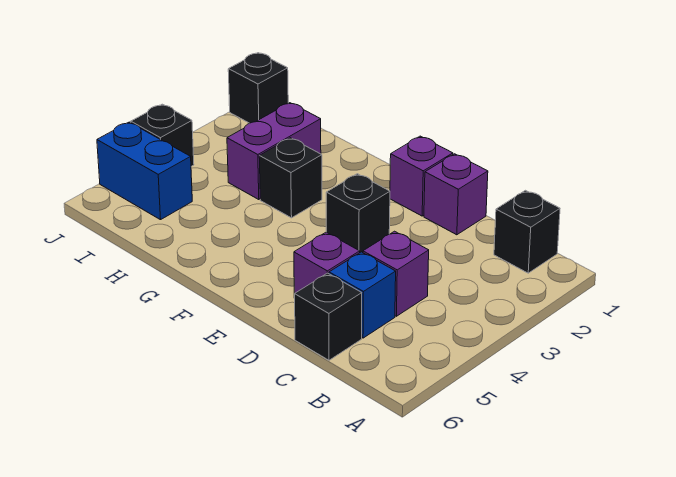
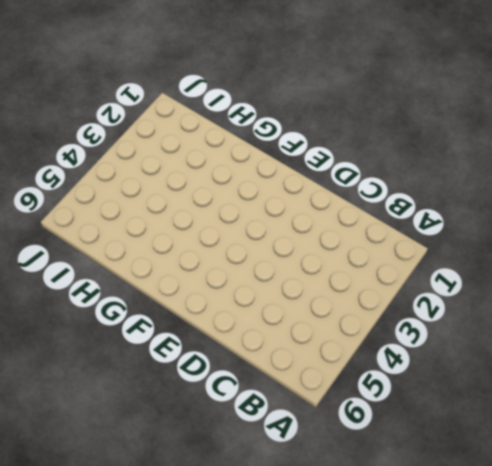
none -> black 1x1 brick [494,190,560,273]
none -> purple 1x1 brick [363,231,429,316]
none -> blue 1x1 brick [329,252,396,338]

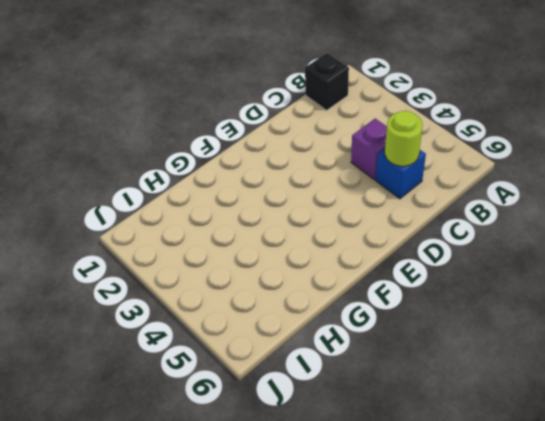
lime 1x1 round brick [385,111,423,166] -> none
none -> black 1x1 brick [295,273,362,360]
none -> purple 1x1 brick [424,154,488,235]
none -> purple 1x1 brick [294,232,360,298]

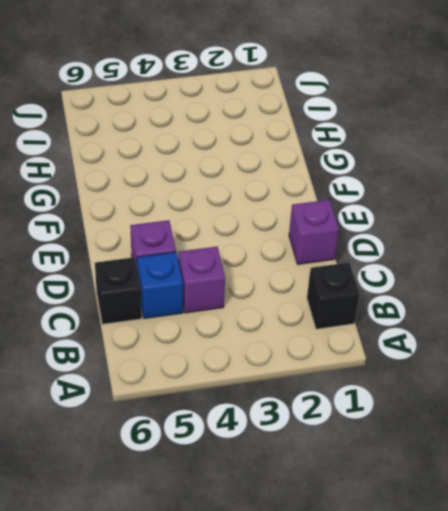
none -> purple 1x1 brick [390,136,453,216]
none -> black 1x1 brick [326,174,390,253]
none -> black 1x1 brick [259,138,322,218]

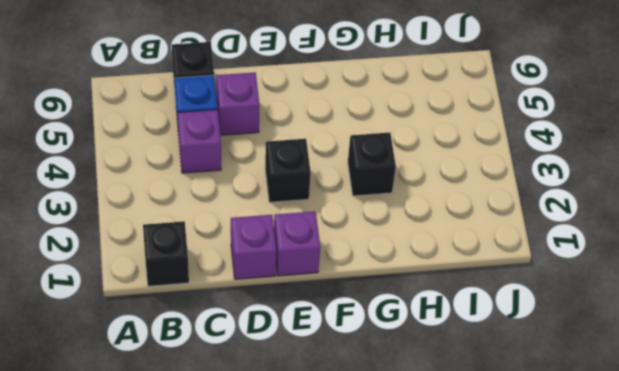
none -> purple 1x2 brick [227,103,321,200]
none -> blue 1x2 brick [97,122,192,220]
none -> black 1x1 brick [228,53,288,123]

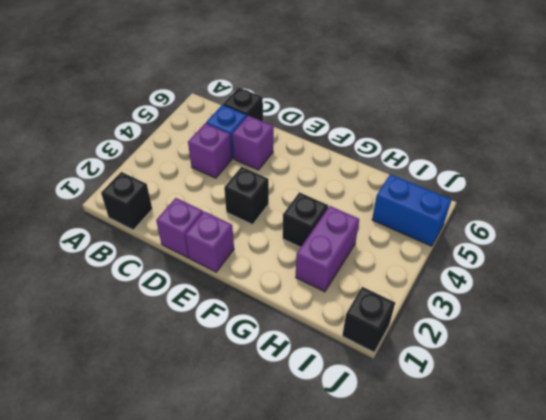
none -> black 1x1 brick [131,104,194,166]

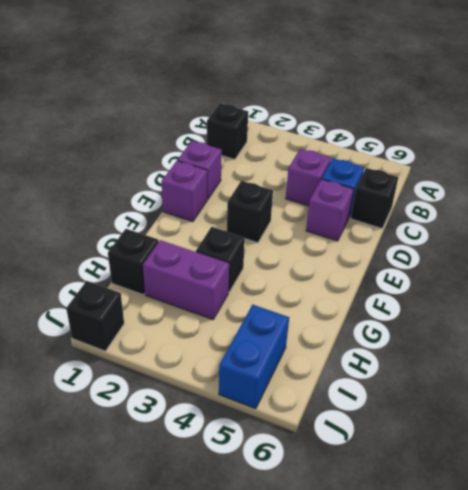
black 1x1 brick [108,229,159,295] -> black 1x1 brick moved to [131,104,194,166]

